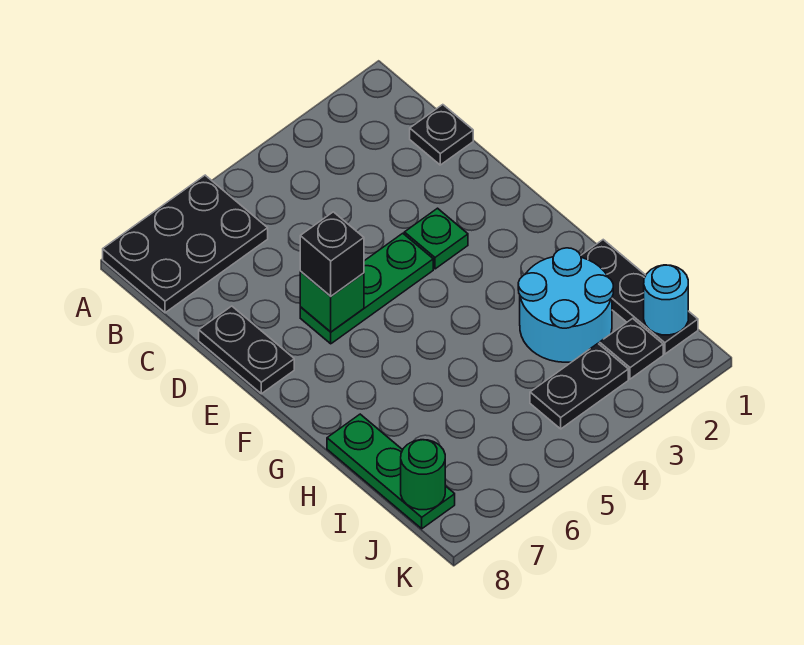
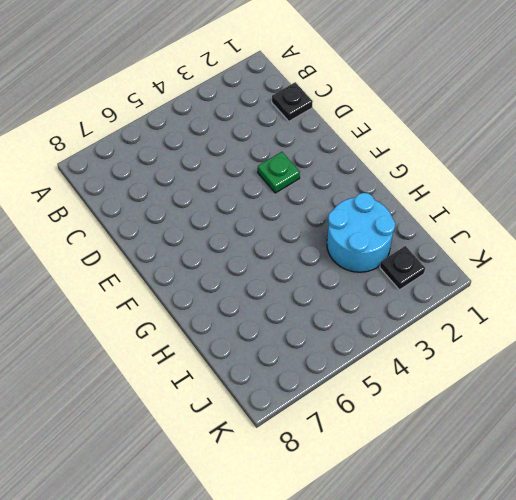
none -> black 2x3 plate [103,175,268,313]
none -> black 1x2 plate [199,306,294,394]
none -> green 1x3 plate [300,233,433,344]

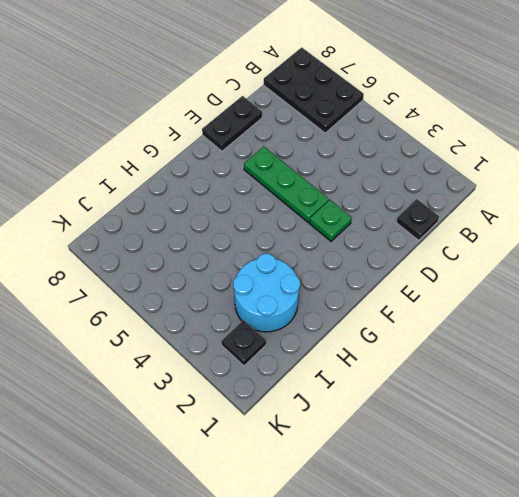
none -> black 1x3 plate [581,240,698,354]
none -> green 1x3 plate [327,414,455,529]
none -> black 1x2 plate [530,344,628,429]

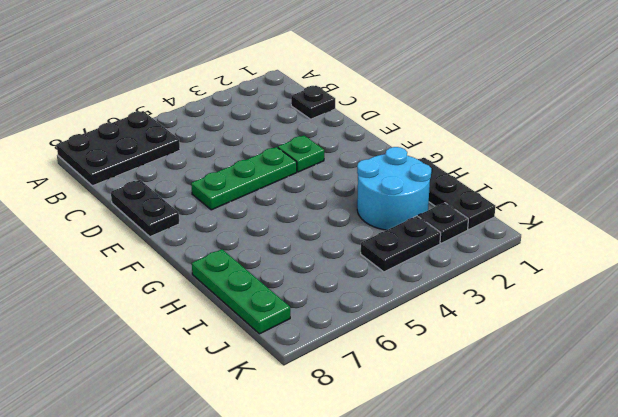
none -> green 1x1 brick [300,271,364,332]
none -> cyan 1x1 round brick [644,265,688,335]
none -> green 1x1 round brick [401,440,445,510]

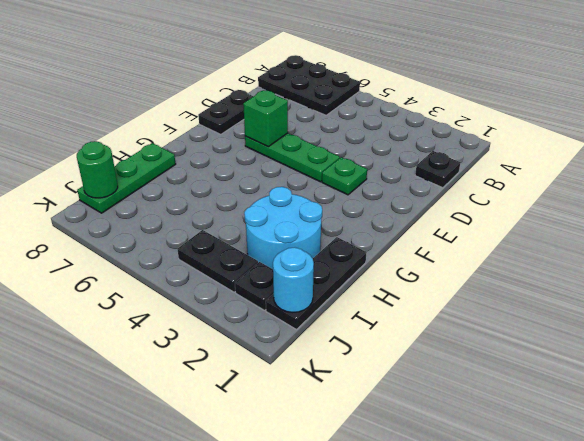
none -> black 1x1 brick [300,212,364,296]

